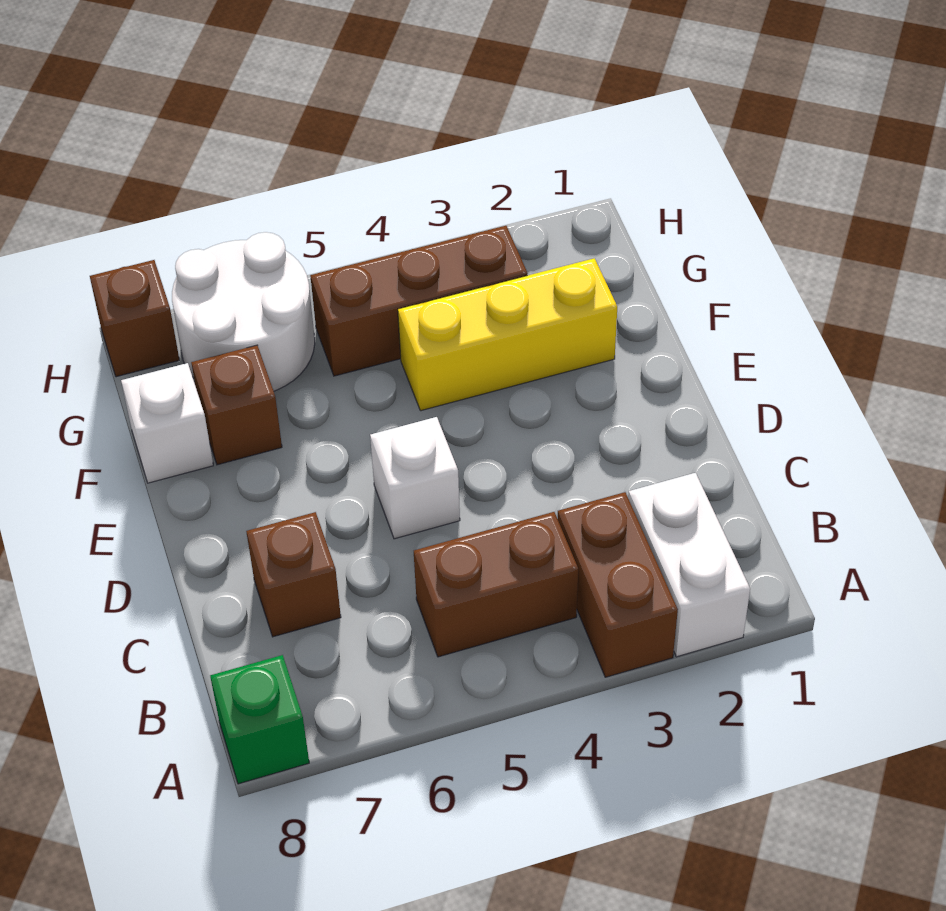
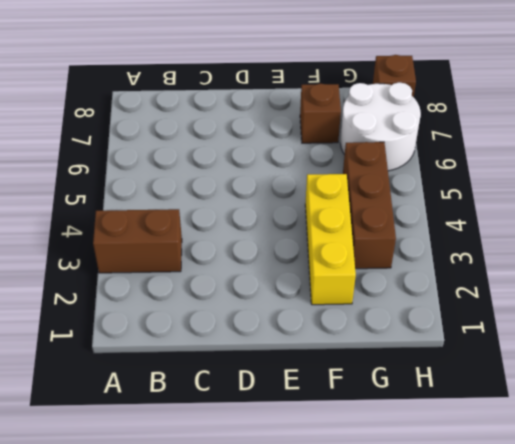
none -> white 1x2 brick [628,473,750,657]
none -> green 1x1 brick [210,655,309,784]
none -> brown 1x2 brick [414,512,578,657]

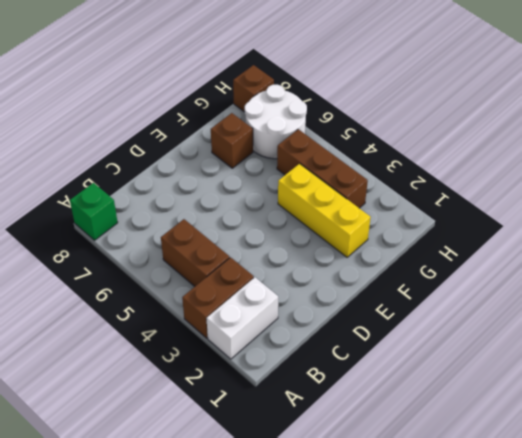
none -> brown 1x1 brick [246,512,341,637]
none -> white 1x1 brick [370,417,460,539]
none -> white 1x1 brick [121,363,213,483]

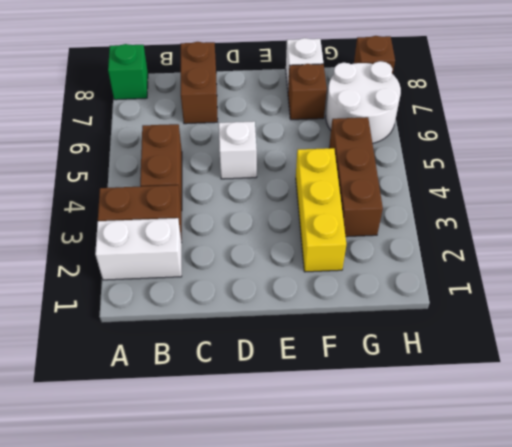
brown 1x2 brick [181,42,218,124] -> brown 1x1 brick [246,512,341,637]

